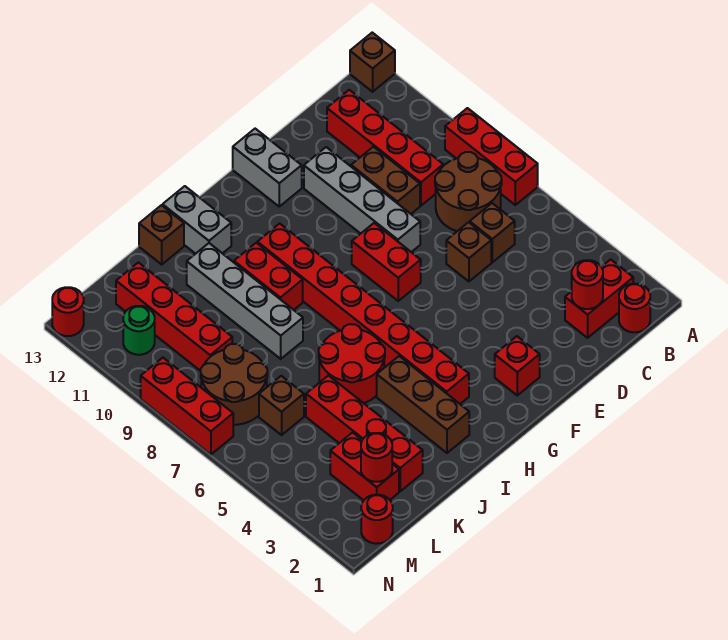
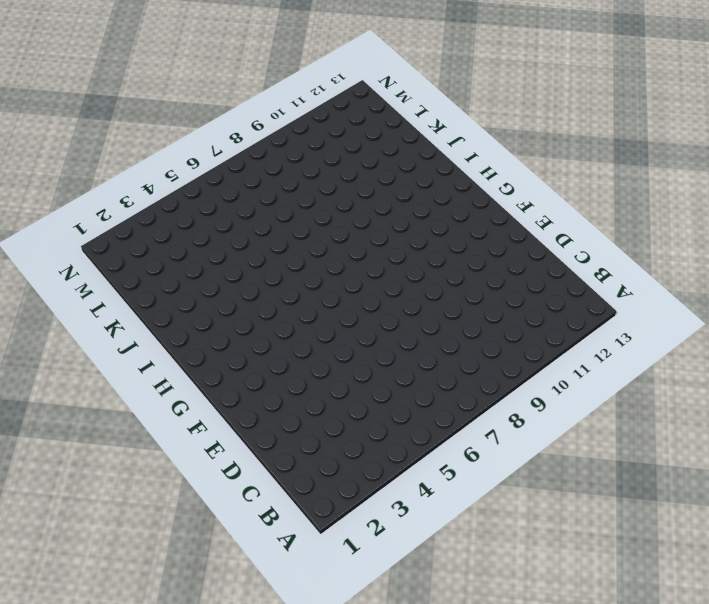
none -> red 1x3 brick [445,108,538,205]
none -> brown 1x1 brick [350,33,395,92]
none -> red 1x1 round brick [619,284,650,332]
none -> red 1x2 brick [565,259,633,338]

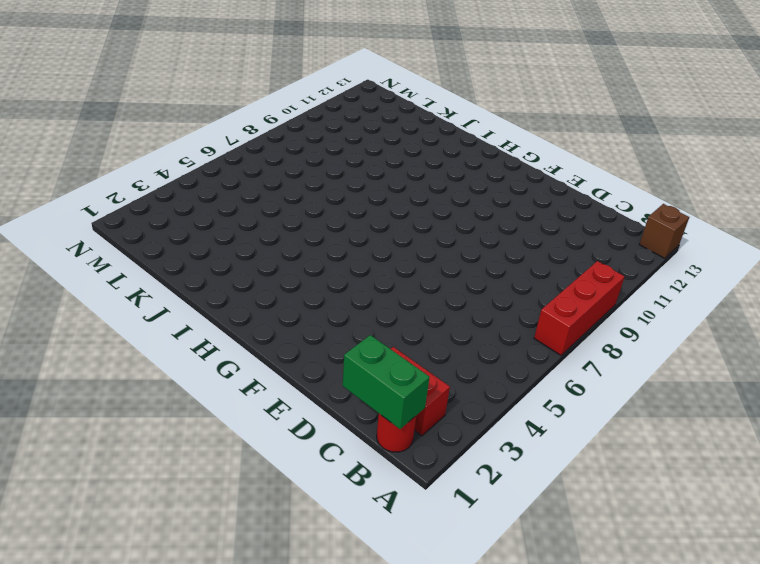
green 1x2 brick [343,335,430,429] -> none
none -> brown 2x2 round brick [435,152,502,231]
none -> brown 1x1 brick [470,203,515,262]
none -> red 1x4 brick [327,90,443,206]
none -> brown 1x1 brick [446,222,491,281]

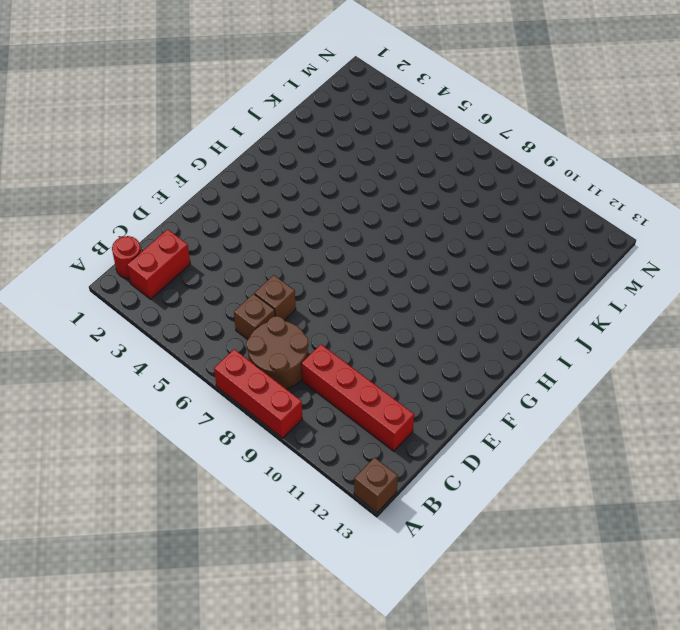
none -> brown 1x2 brick [351,147,420,214]
none -> grey 1x4 brick [304,147,420,252]
none -> red 1x1 brick [495,336,540,395]
none -> red 1x2 brick [352,223,421,301]

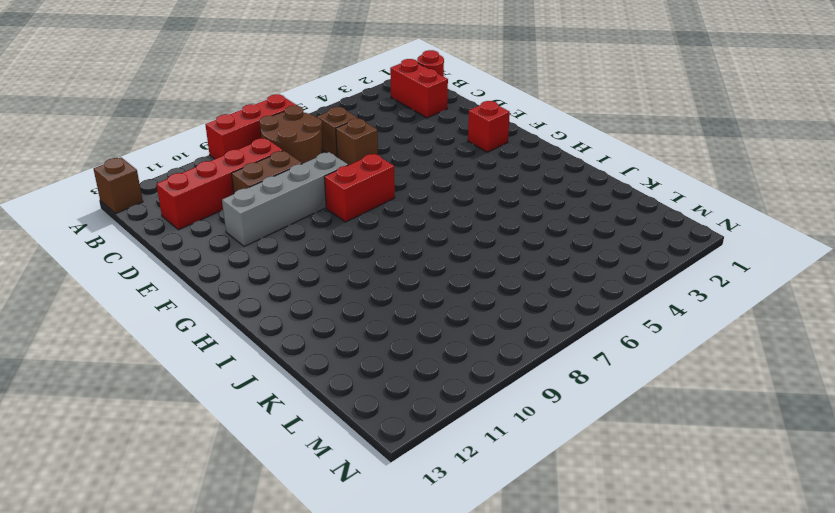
none -> grey 1x2 brick [233,129,302,206]
none -> red 1x8 brick [257,223,469,404]
none -> brown 1x3 brick [377,356,469,453]
none -> red 2x2 round brick [319,324,385,403]

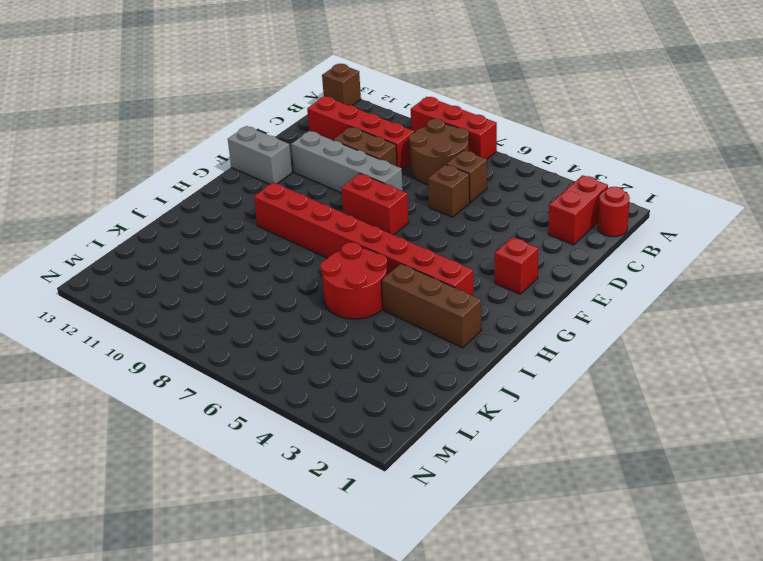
none -> red 1x2 brick [234,243,303,310]
none -> grey 1x2 brick [163,186,231,254]
none -> grey 1x4 brick [187,243,303,359]
none -> brown 1x1 brick [139,205,184,264]

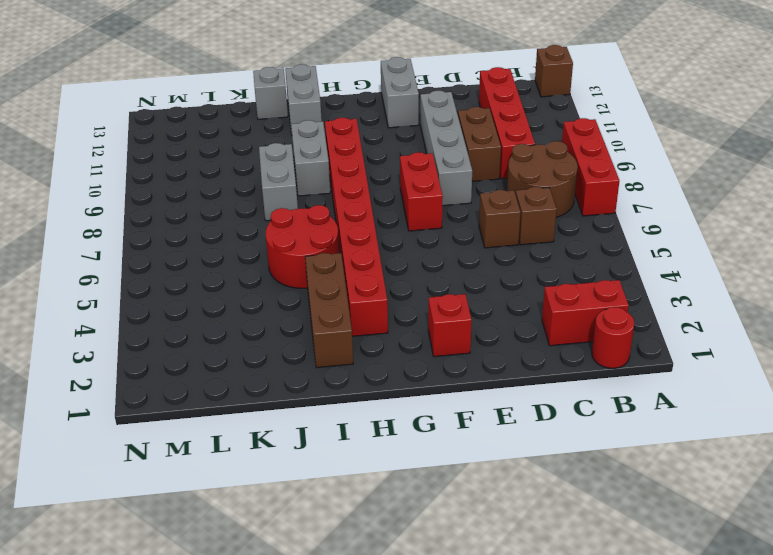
grey 1x2 brick [291,120,330,196] -> red 1x2 brick [234,243,303,310]
grey 1x2 brick [259,143,298,221] -> grey 1x4 brick [187,243,303,359]
grey 1x1 brick [253,67,288,119] -> brown 1x1 brick [139,205,184,264]
none -> red 1x4 brick [306,376,423,491]
none -> red 1x2 brick [330,432,399,500]
none -> brown 1x1 brick [259,376,304,435]
none -> brown 2x2 round brick [201,344,267,425]

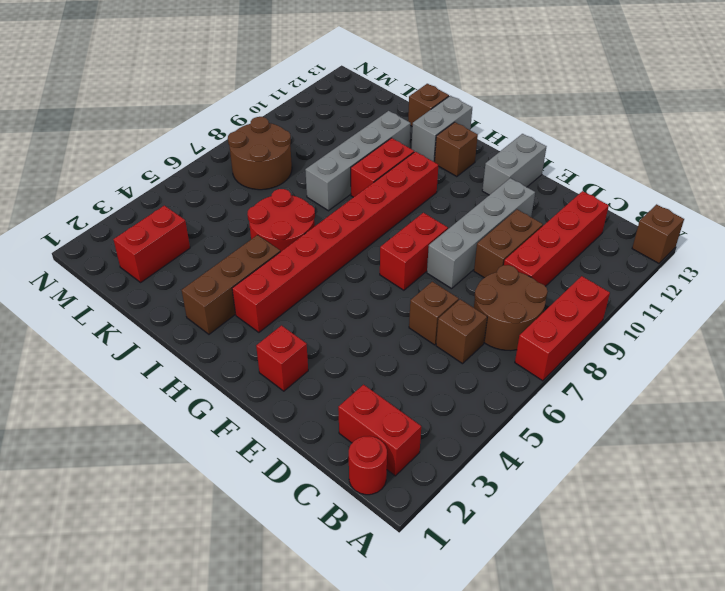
brown 1x1 brick [435,122,478,177] -> brown 1x1 brick moved to [259,376,304,435]
none -> red 1x4 brick [306,376,423,491]
none -> red 1x4 brick [116,262,232,371]
none -> red 1x1 round brick [361,495,393,544]
none -> green 1x1 round brick [123,306,155,355]

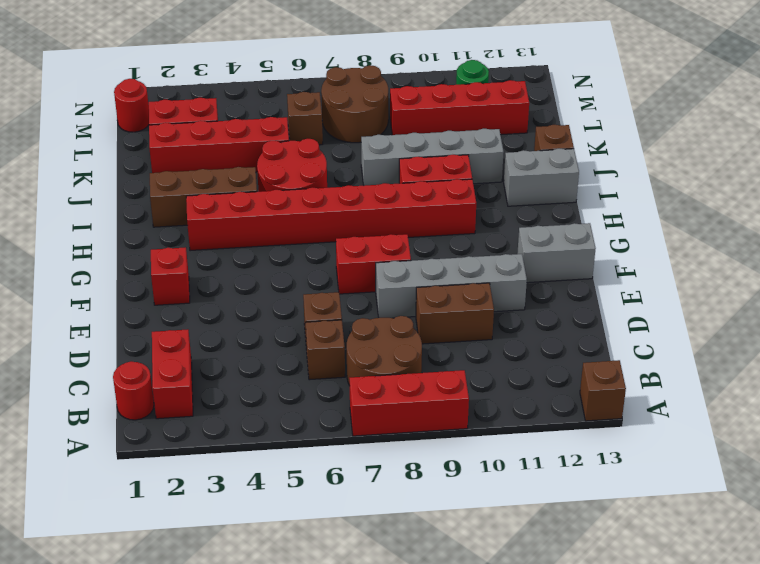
none -> red 1x4 brick [327,90,443,206]
none -> red 1x3 brick [141,358,233,455]
none -> red 1x1 round brick [52,287,84,336]
none -> red 1x1 round brick [572,260,603,309]

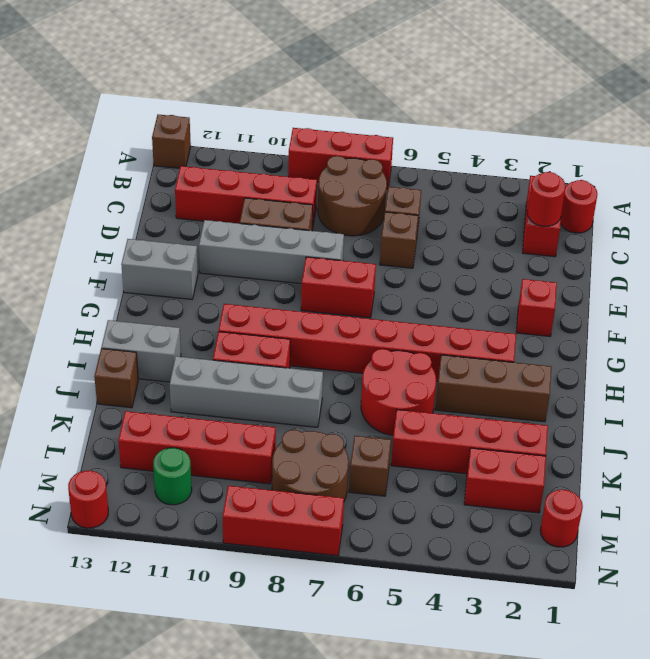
none -> red 1x1 round brick [361,433,392,482]

